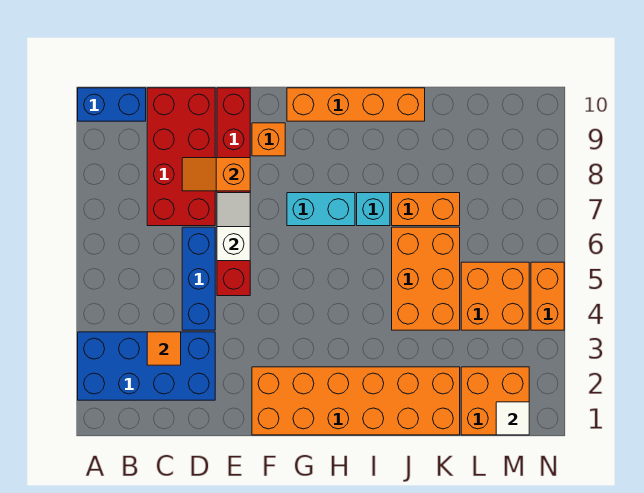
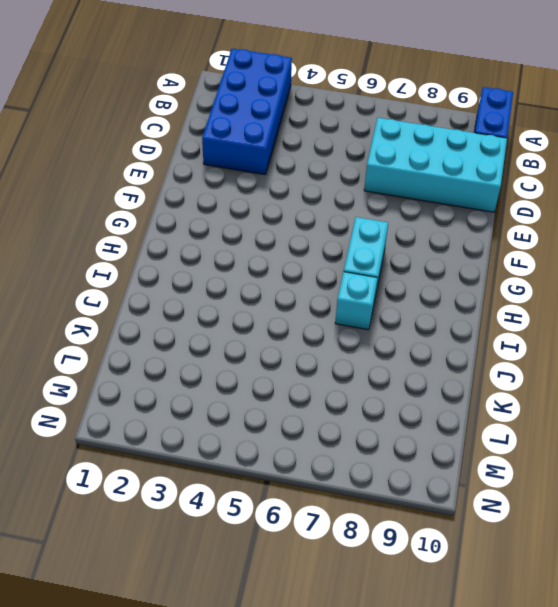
cyan 2x4 brick [364,118,507,212] -> red 2x4 brick [147,88,215,226]
none -> blue 1x3 brick [182,227,215,330]
none -> red 1x6 brick [217,88,250,296]
none -> orange 2x6 brick [252,367,460,435]

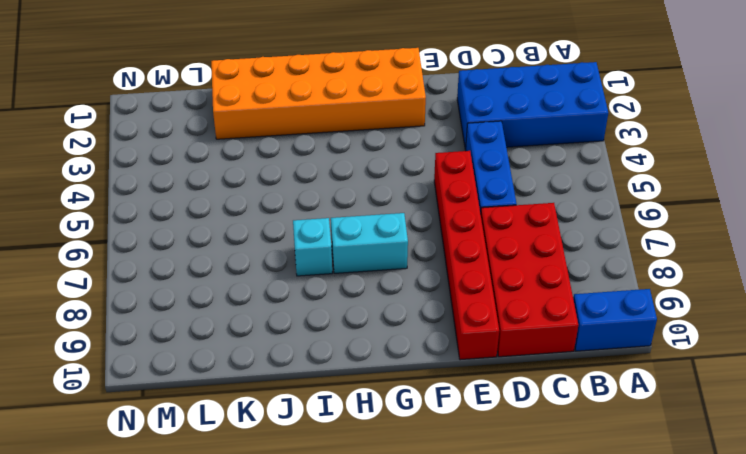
none -> orange 1x1 brick [252,123,285,156]
none -> orange 1x4 brick [287,88,425,121]
none -> orange 2x3 brick [392,227,460,330]

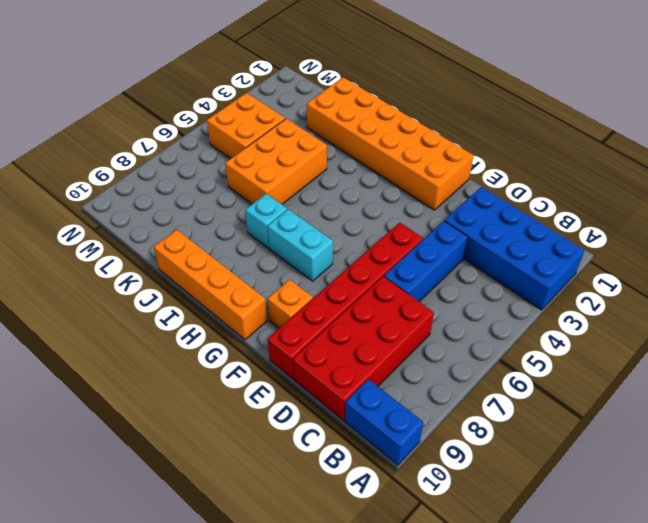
none -> orange 1x2 brick [392,193,460,226]
none -> orange 2x2 brick [461,367,529,435]
none -> orange 1x2 brick [531,262,564,330]

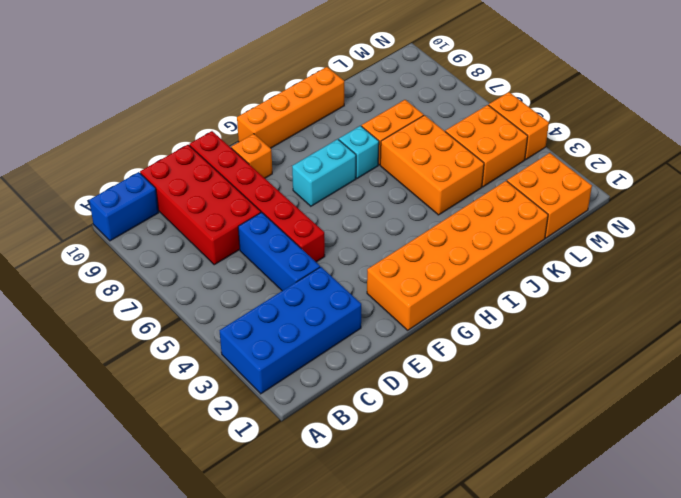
none -> orange 1x1 tile [147,332,181,365]
none -> orange 1x2 slope [182,158,250,191]
none -> white 1x2 slope [217,193,250,261]

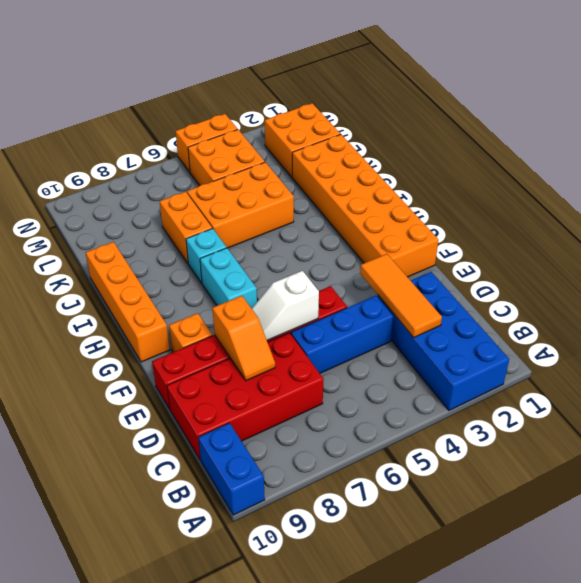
orange 1x3 tile [360,254,442,337] -> orange 1x1 tile [147,332,181,365]
none -> white 1x1 tile [496,402,529,435]

